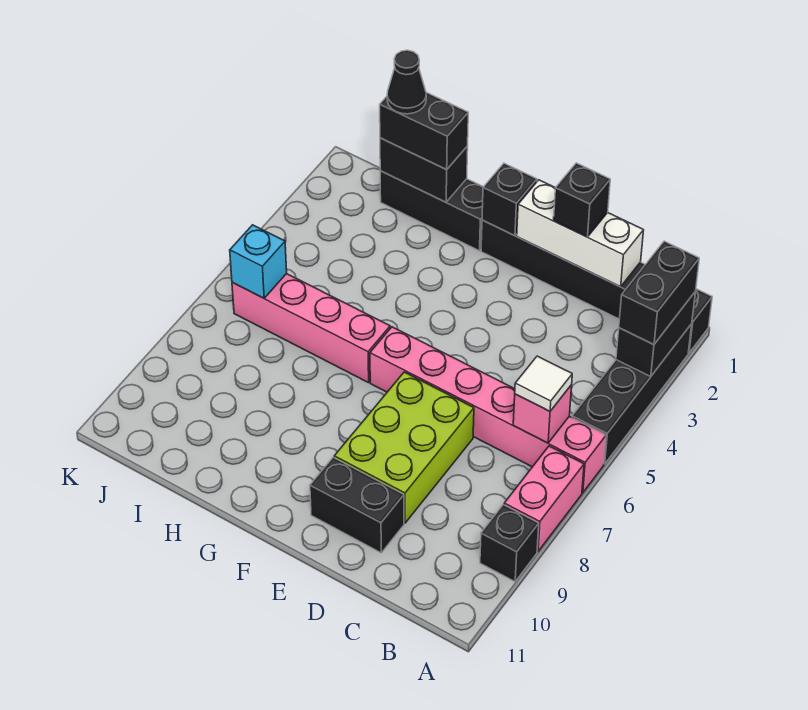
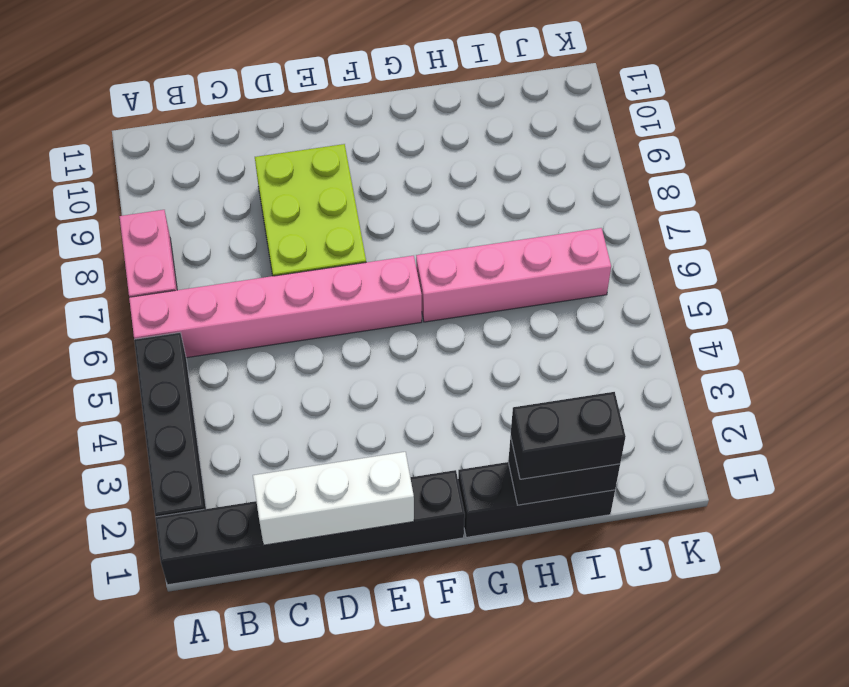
none -> black 1x1 brick [480,505,539,582]
none -> black 1x2 brick [310,457,404,553]
none -> black 1x2 brick [616,291,696,376]

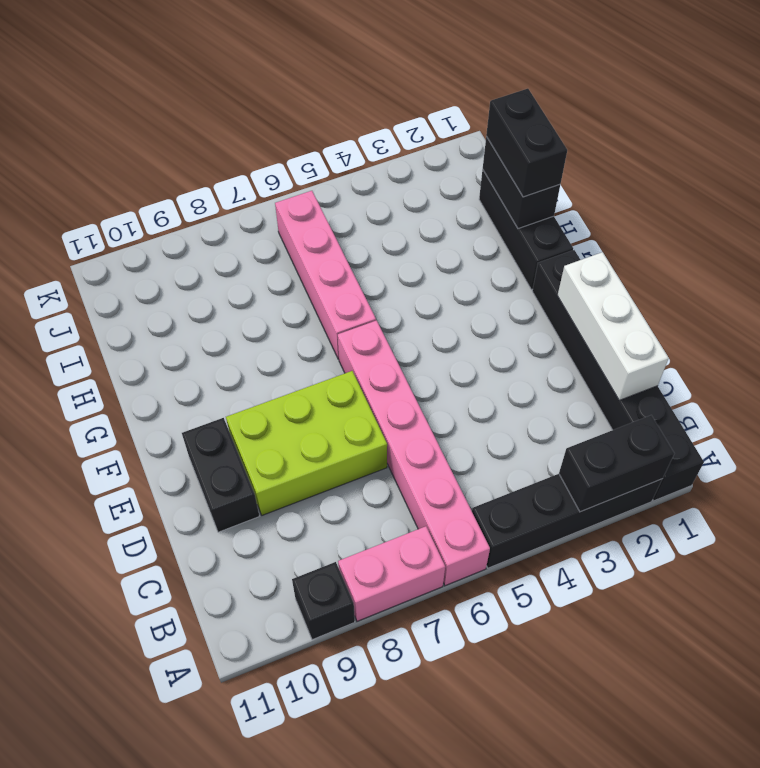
none -> pink 1x1 brick [513,385,572,443]
none -> black 1x1 brick [482,163,537,236]
none -> cyan 1x1 brick [230,225,287,298]

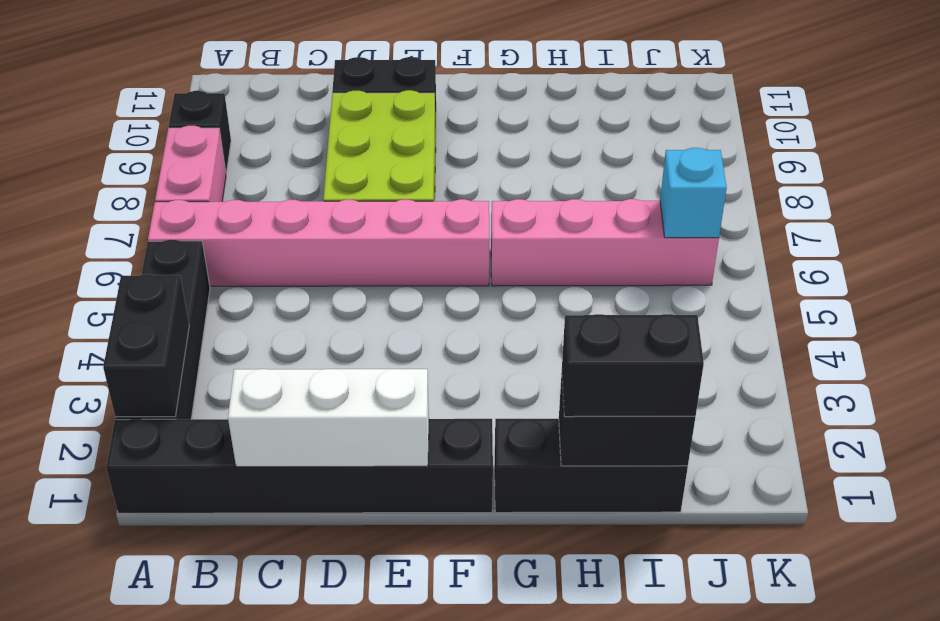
none -> pink 1x1 brick [513,385,572,443]
none -> black 1x1 brick [482,163,537,236]
none -> black 1x2 brick [619,241,699,345]

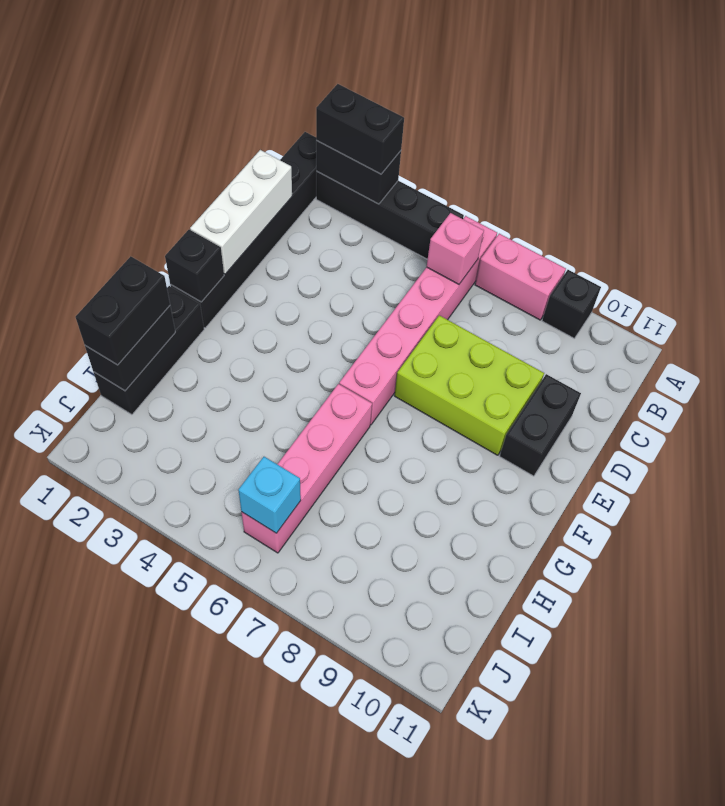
none -> white 1x1 tile [515,356,572,411]
none -> black 1x1 brick [554,163,610,237]
none -> black 1x1 cone [387,50,426,114]

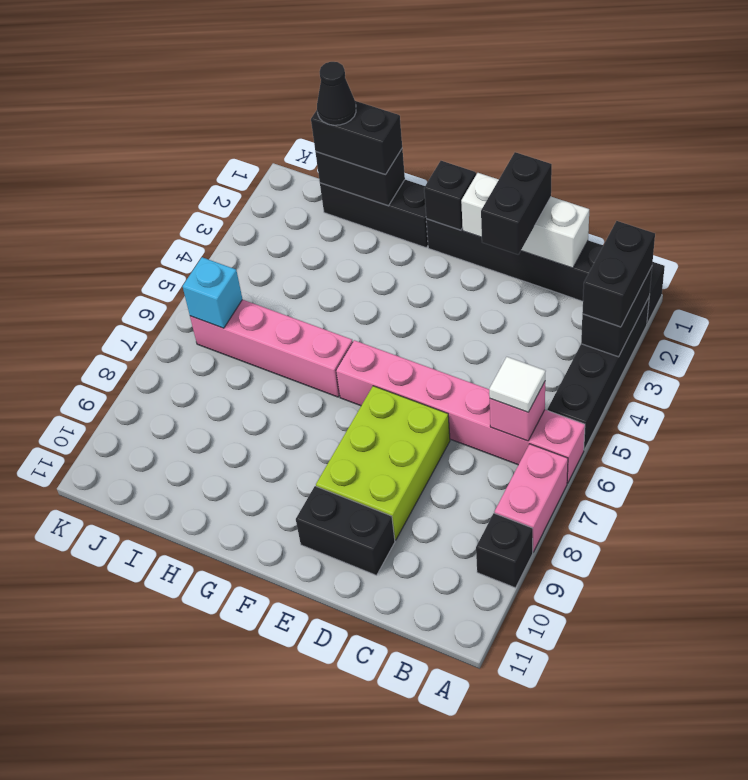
black 1x2 brick [481,152,552,255] -> black 1x1 brick [554,163,610,237]

